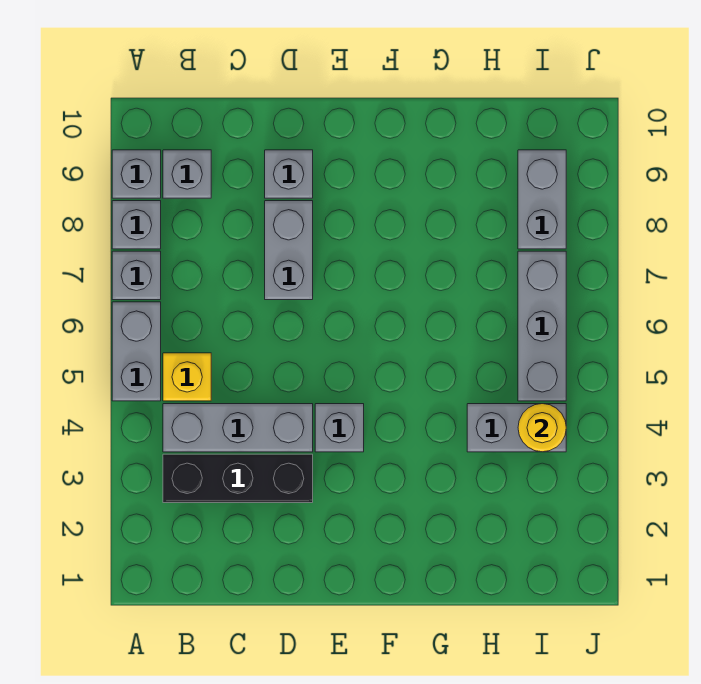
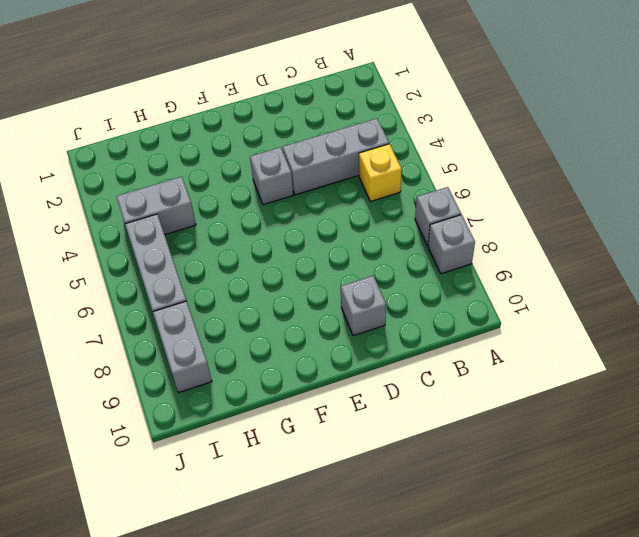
none -> grey 1x2 brick [112,302,161,401]
none -> grey 1x1 brick [112,150,161,198]
none -> black 1x3 brick [163,454,313,503]

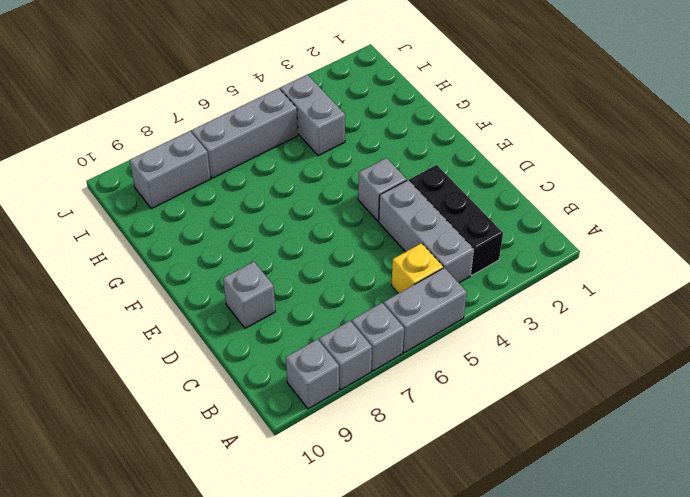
none -> grey 1x1 brick [163,150,211,198]
none -> grey 1x2 brick [265,201,313,300]
none -> yellow 1x1 round brick [518,404,566,452]

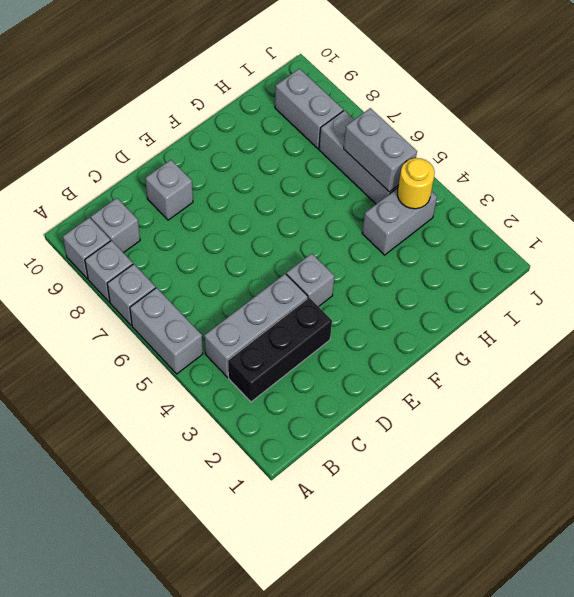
grey 1x2 brick [344,108,417,192] -> grey 1x2 brick moved to [265,201,313,300]
none -> yellow 1x1 brick [163,353,211,401]

